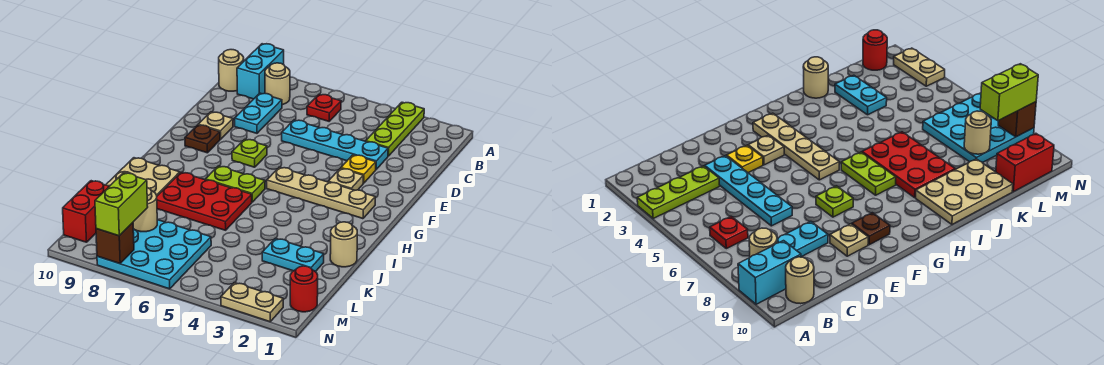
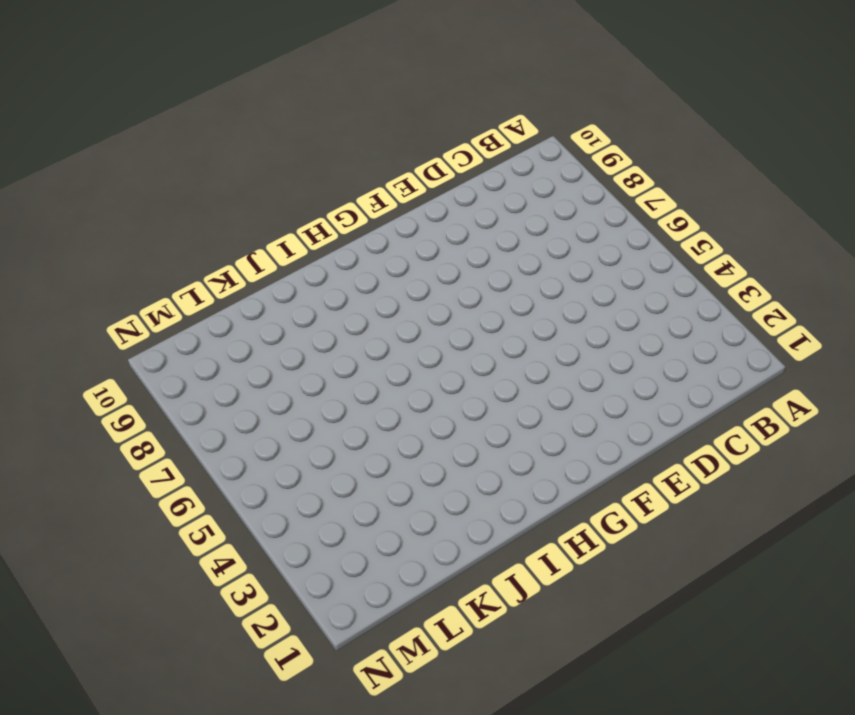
none -> lime 1x3 plate [366,102,424,156]
none -> cyan 1x2 brick [237,44,284,99]
none -> red 1x1 plate [307,94,341,121]

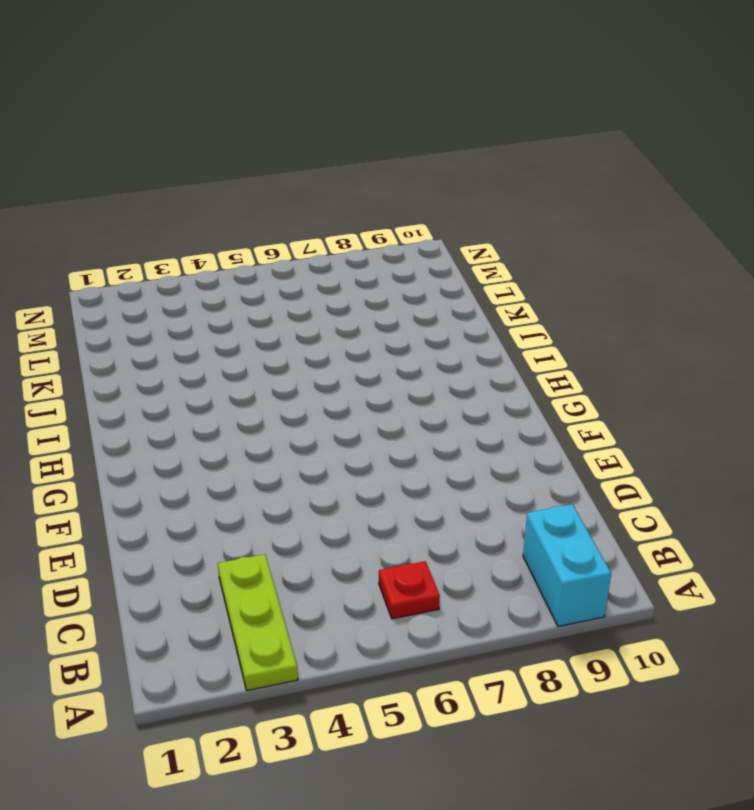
none -> tan 1x1 round brick [265,63,290,105]
none -> tan 1x1 round brick [219,50,244,91]
none -> cyan 1x2 plate [235,93,282,133]

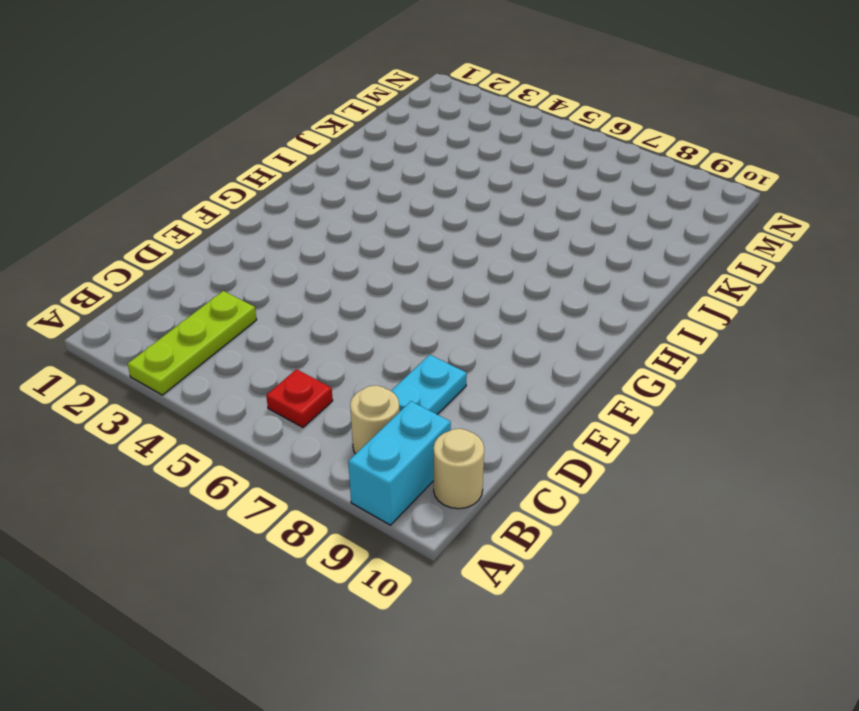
none -> cyan 1x4 plate [282,120,388,169]
none -> yellow 1x1 plate [341,155,376,183]
none -> tan 1x1 plate [198,112,233,140]

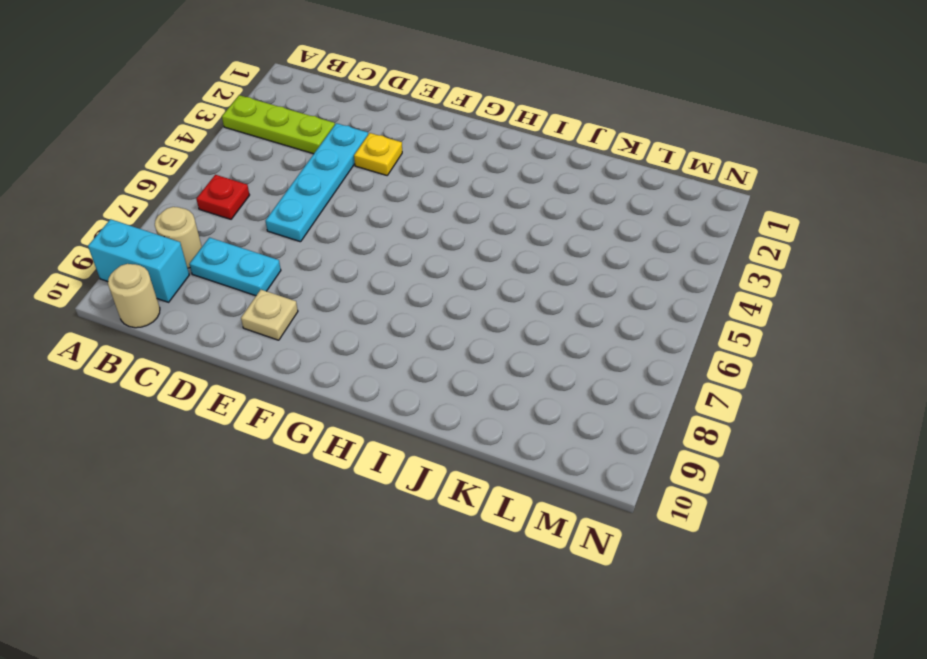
none -> tan 1x1 plate [328,168,363,190]
none -> lime 1x1 plate [232,139,267,167]
none -> brown 1x1 plate [185,125,220,153]

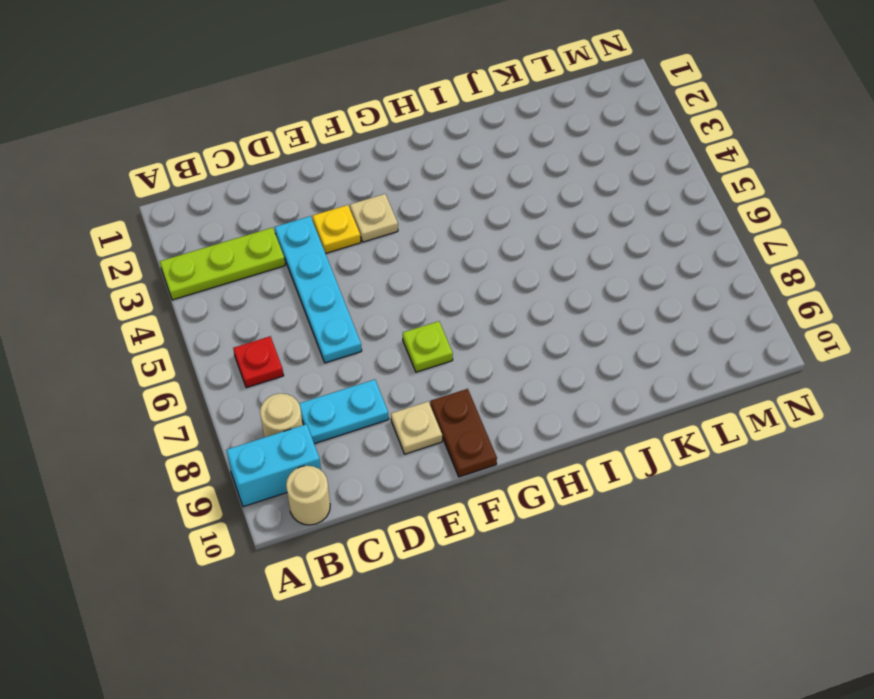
brown 1x2 plate [430,389,497,477] -> brown 1x1 plate [185,125,220,153]
none -> tan 1x4 plate [267,167,375,219]
none -> lime 1x2 plate [205,166,265,202]
none -> red 2x3 plate [157,172,252,230]

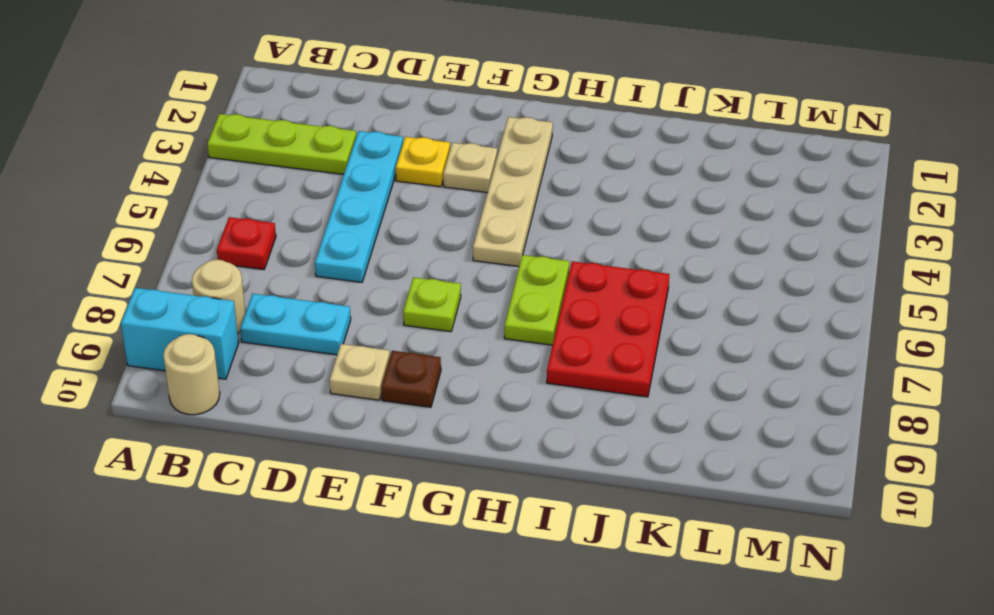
none -> tan 2x3 plate [106,158,180,196]
none -> tan 1x1 round brick [330,222,357,267]
none -> cyan 1x2 plate [262,238,324,272]

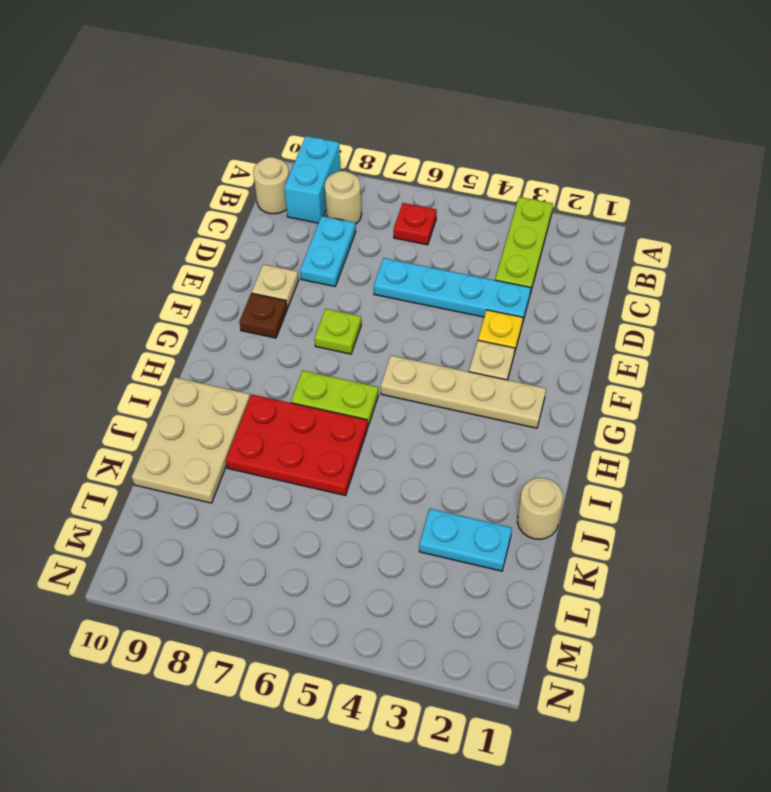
none -> cyan 3x3 plate [97,220,211,289]
none -> red 1x2 brick [63,181,109,242]
none -> red 1x1 round brick [290,266,318,312]

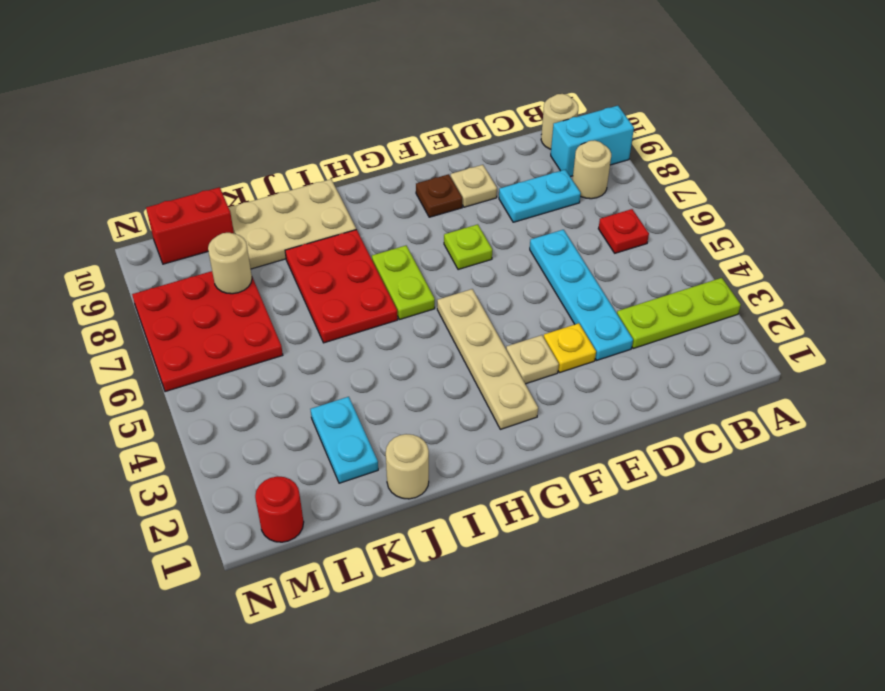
red 3x3 plate [132,271,283,392] -> cyan 3x3 plate [97,220,211,289]
none -> tan 1x2 plate [221,283,283,322]
none -> brown 1x1 brick [96,223,134,264]
none -> lime 1x2 brick [95,173,148,236]

